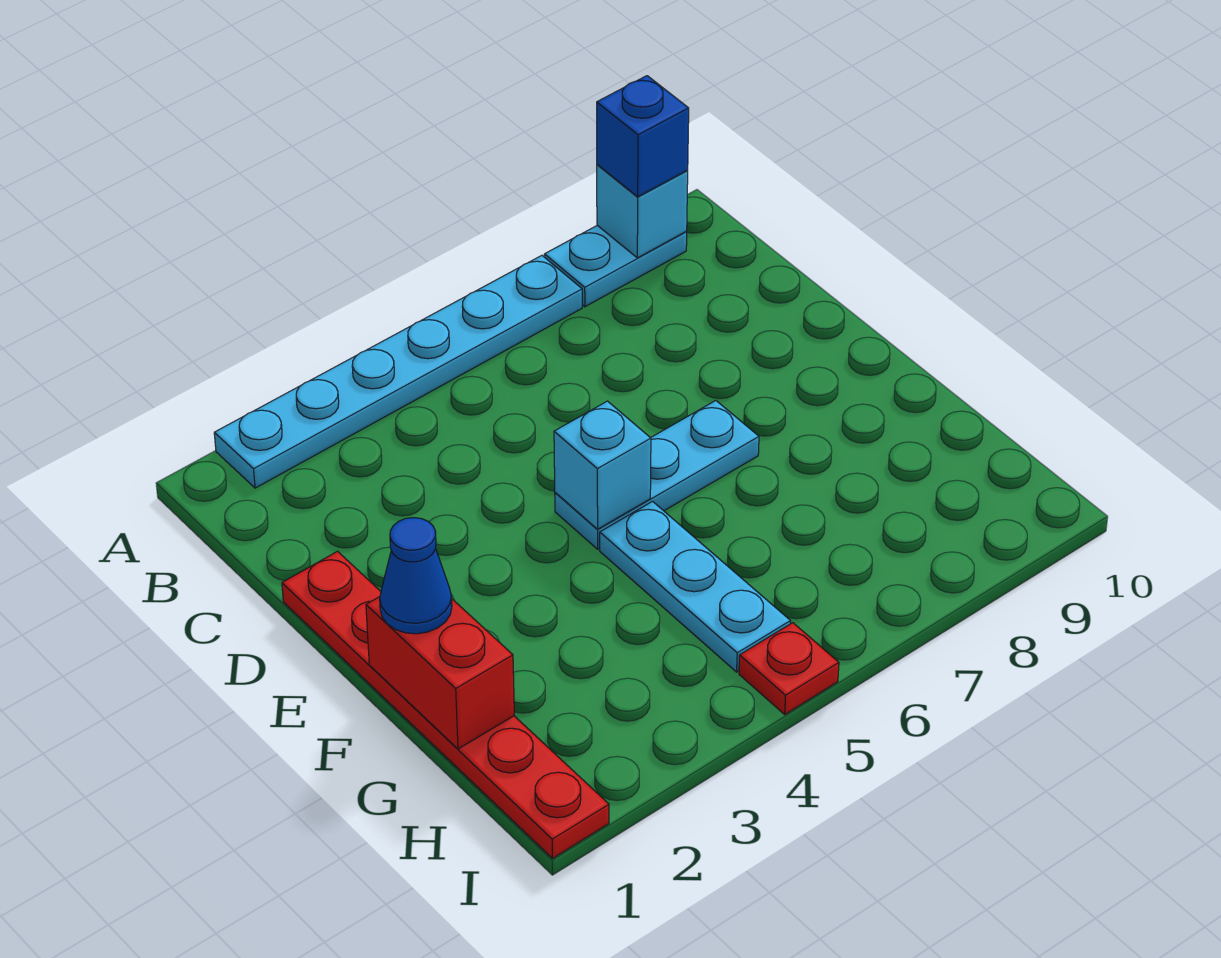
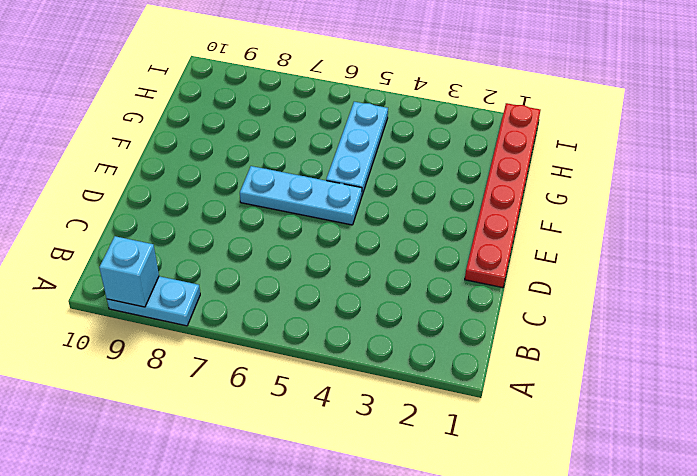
none -> cyan 1x6 plate [214,255,582,488]
none -> red 1x1 plate [739,623,839,714]

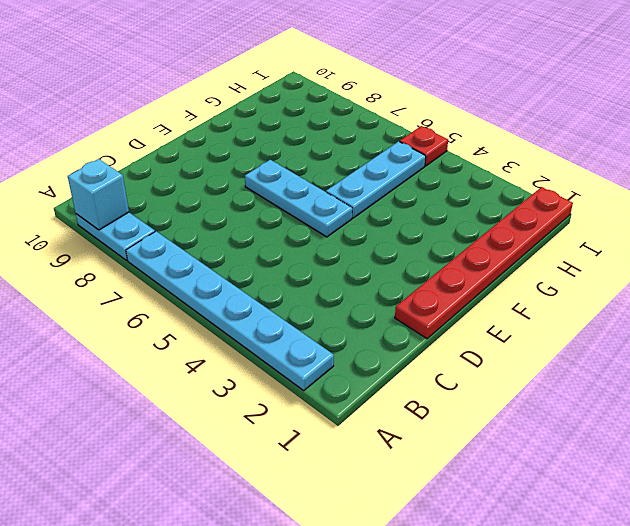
none -> cyan 1x1 brick [554,401,651,529]
none -> red 1x2 brick [366,597,514,749]

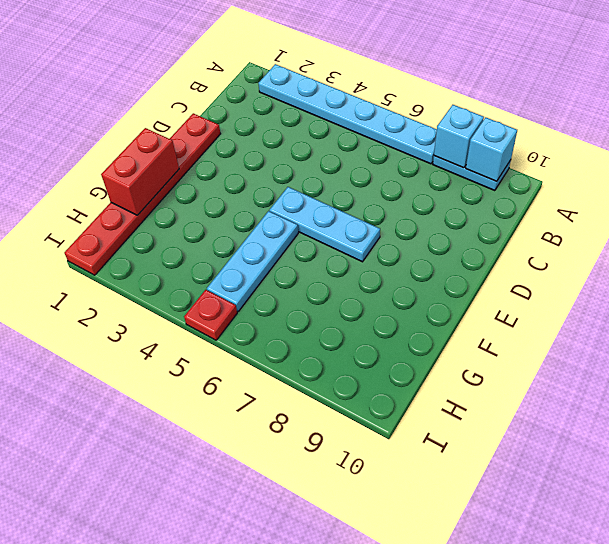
cyan 1x1 brick [434,105,484,168] -> cyan 1x1 brick moved to [554,401,651,529]
none -> blue 1x1 brick [597,76,689,197]
none -> blue 1x1 cone [380,518,452,634]

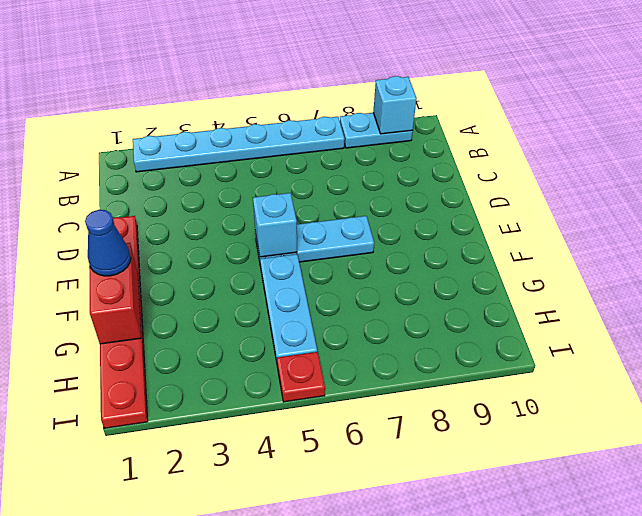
none -> blue 1x1 brick [597,76,689,197]

